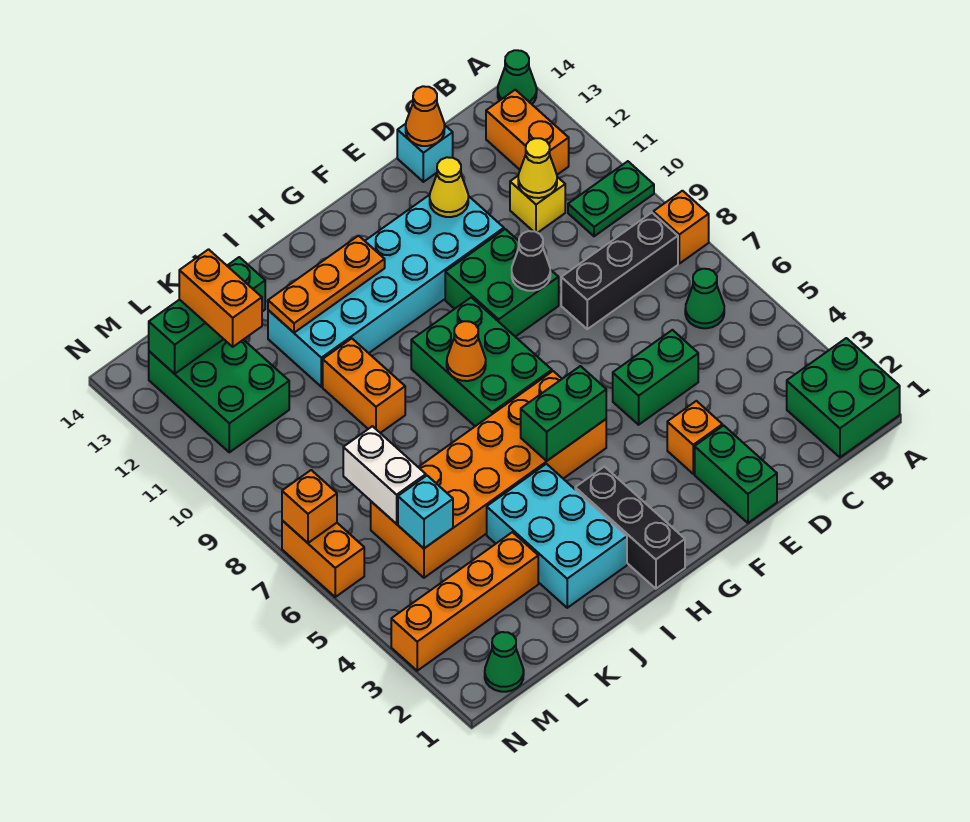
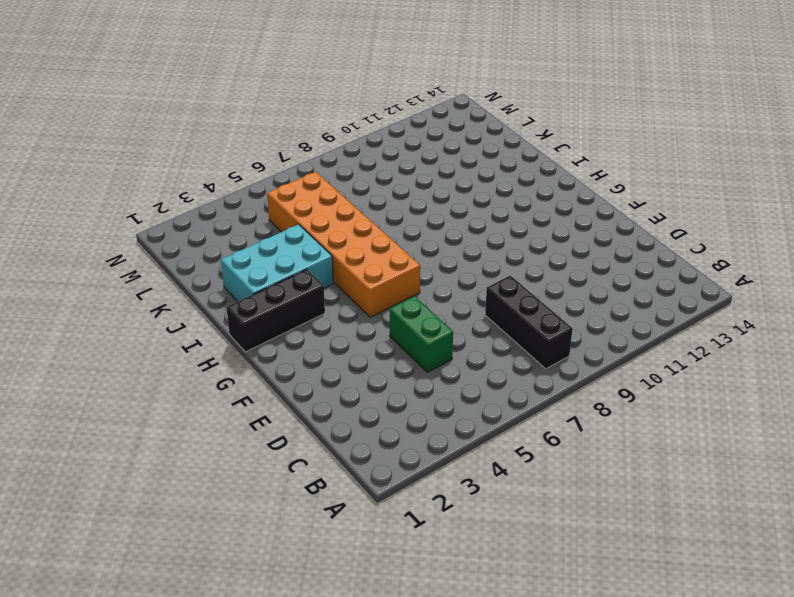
none -> green 2x2 brick [787,338,900,457]
none -> orange 1x1 brick [653,191,709,264]
none -> green 1x2 plate [568,161,654,236]
none -> green 1x1 cone [498,50,537,104]

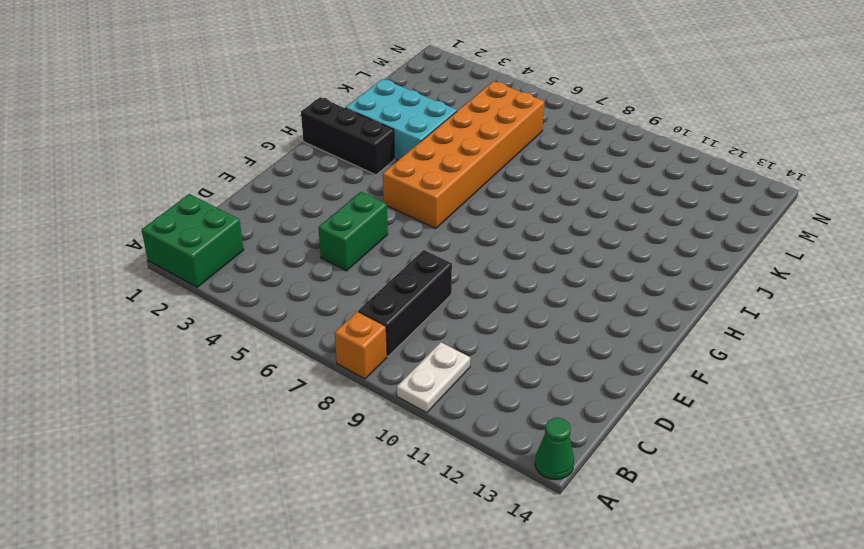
white 1x2 plate [397,342,470,413] -> green 1x2 plate [568,161,654,236]
none -> green 1x1 cone [685,269,724,328]
none -> orange 1x2 brick [486,90,569,175]
none -> yellow 1x1 brick [510,176,565,233]
none -> cyan 1x1 brick [397,124,453,182]

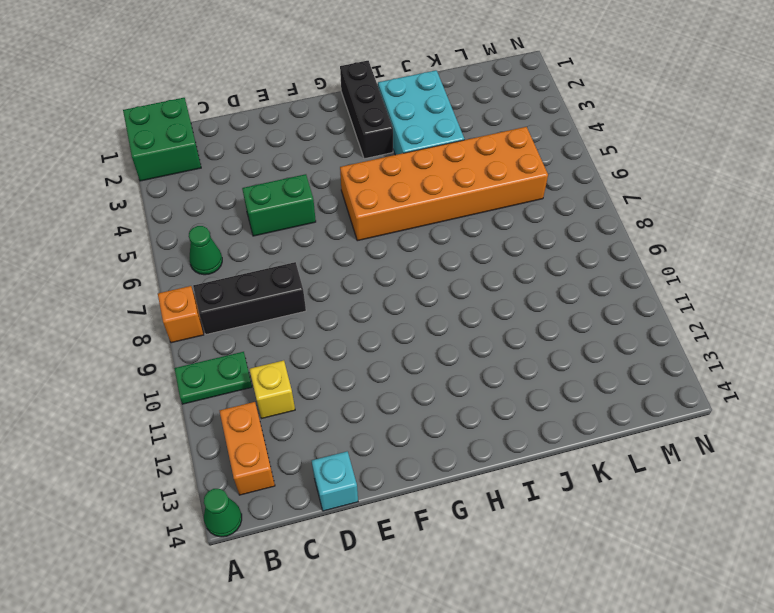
none -> green 1x2 brick [695,425,777,523]
none -> orange 1x1 brick [667,401,722,474]
none -> green 2x2 brick [445,229,559,337]
none -> cyan 2x6 brick [268,195,504,387]

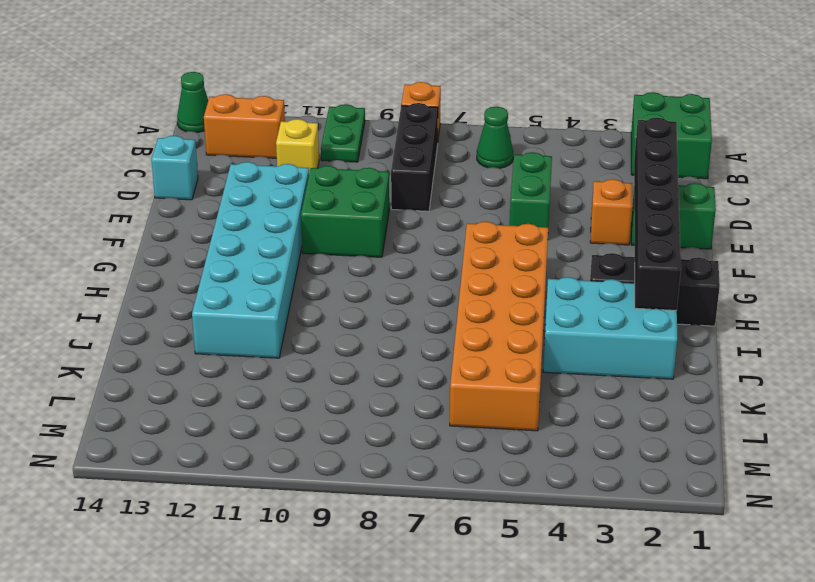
black 1x6 brick [634,117,681,310] -> none
none -> green 2x3 brick [411,297,552,426]
none -> orange 1x2 brick [323,338,405,433]
none -> orange 1x4 brick [391,532,538,671]
none -> green 2x3 brick [149,339,289,452]

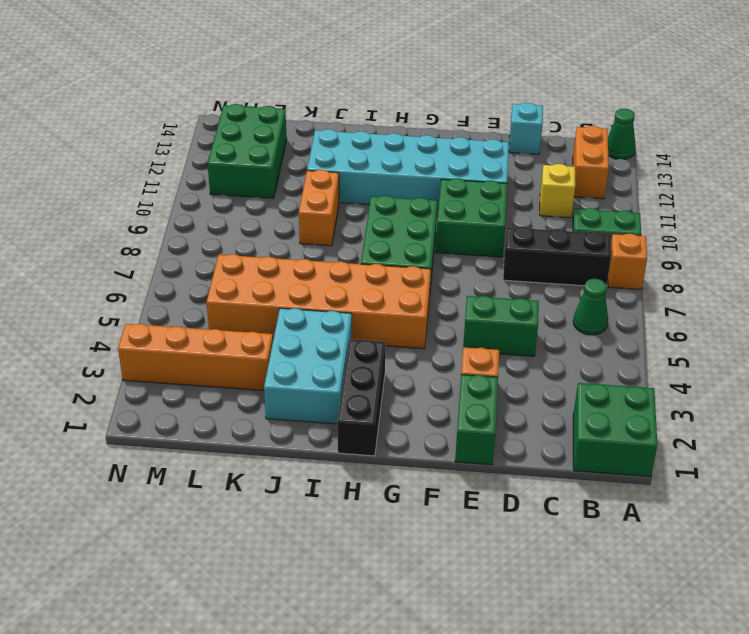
none -> green 1x1 cone [485,632,524,692]
none -> orange 1x2 brick [282,520,364,597]
none -> yellow 1x1 cone [518,138,557,198]
none -> orange 1x1 cone [406,86,445,146]

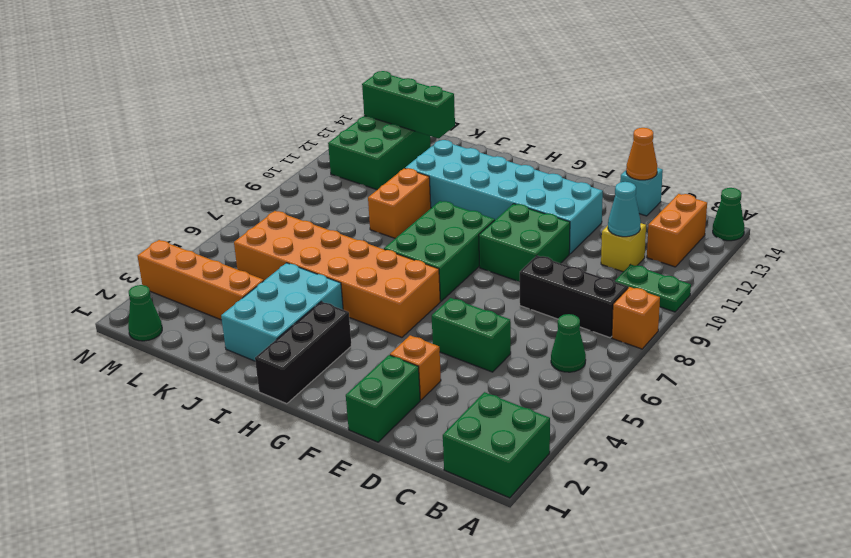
cyan 1x1 cone [608,182,641,237] -> yellow 1x1 cone [518,138,557,198]
none -> orange 1x2 brick [282,520,364,597]
none -> black 1x1 cone [512,231,550,291]
none -> yellow 1x1 cone [430,157,468,217]
none -> green 1x2 brick [521,366,606,461]

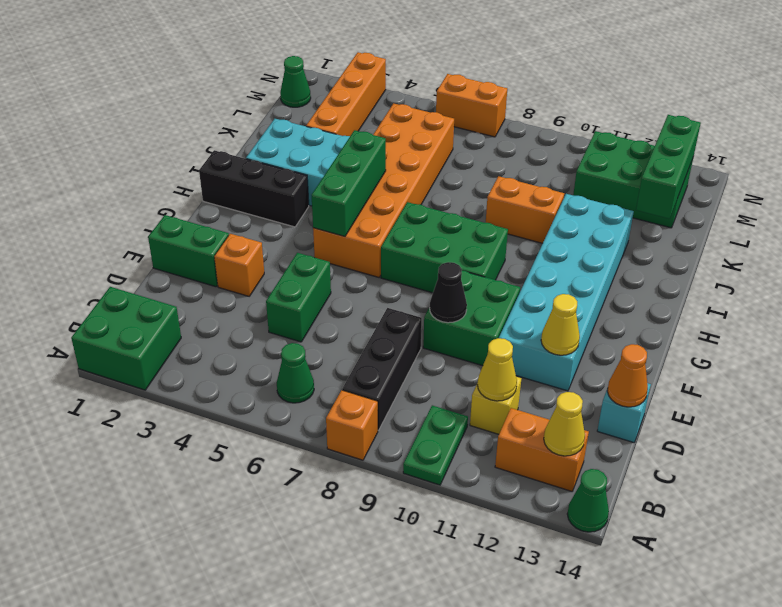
yellow 1x1 cone [544,392,585,456] -> none
green 1x3 brick [312,130,386,236] -> green 1x2 brick [521,366,606,461]
none -> orange 1x1 cone [447,321,486,381]
none -> orange 1x3 plate [268,236,385,333]
none -> cyan 1x1 brick [398,476,453,548]
none -> white 1x2 brick [343,426,426,524]

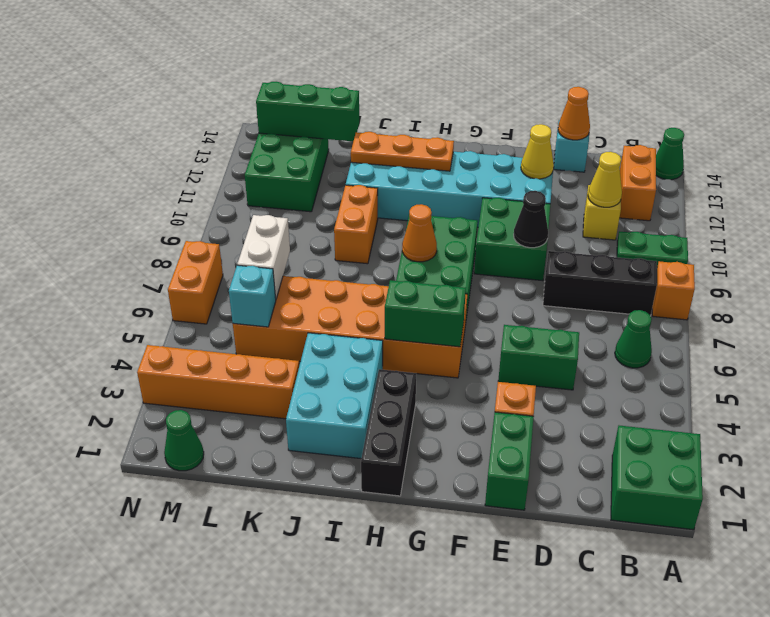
none -> orange 1x1 brick [282,470,337,543]
none -> orange 1x2 brick [179,249,262,347]

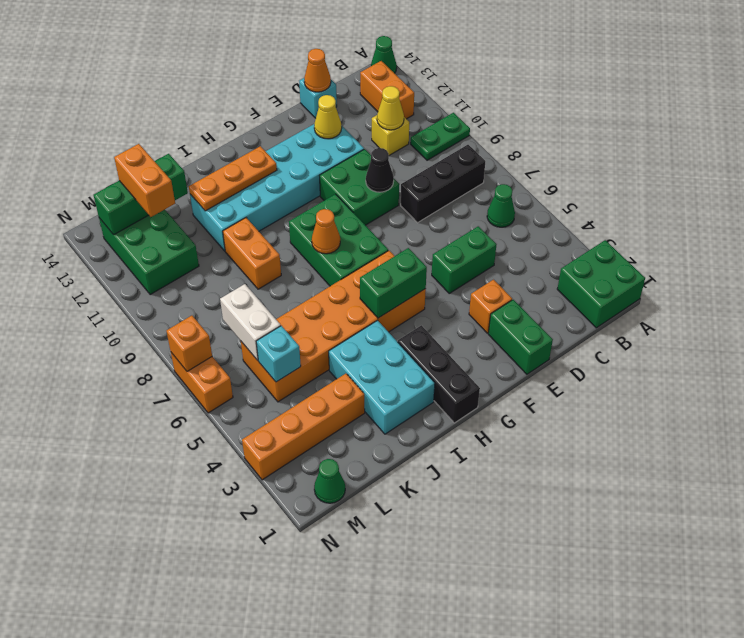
none -> orange 1x1 brick [653,191,709,264]

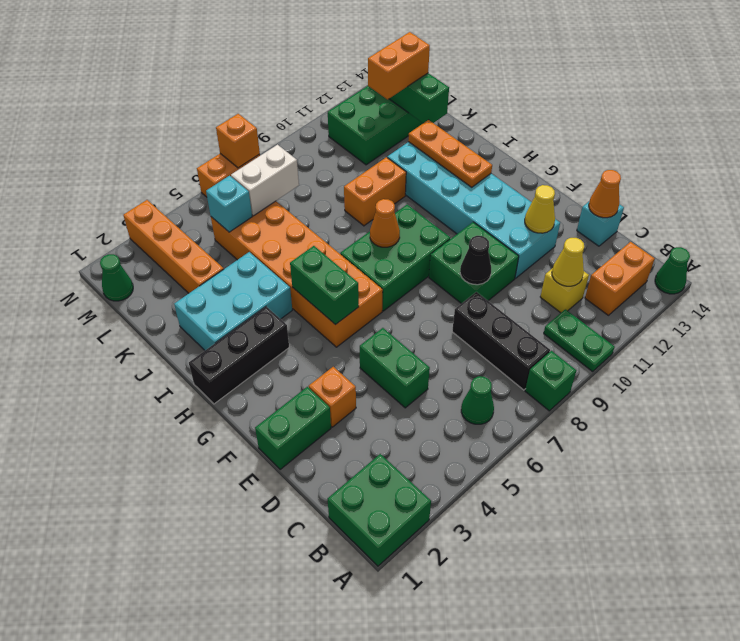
green 1x1 brick [525,351,576,411] -> orange 1x1 brick [653,191,709,264]

